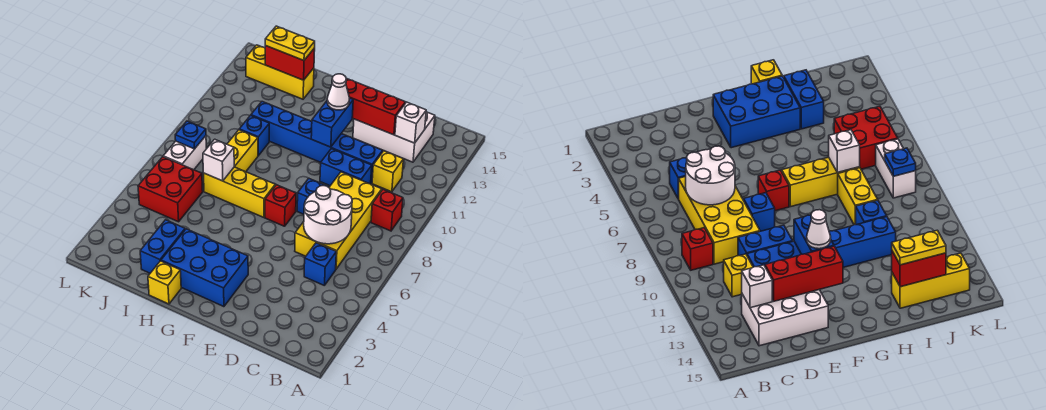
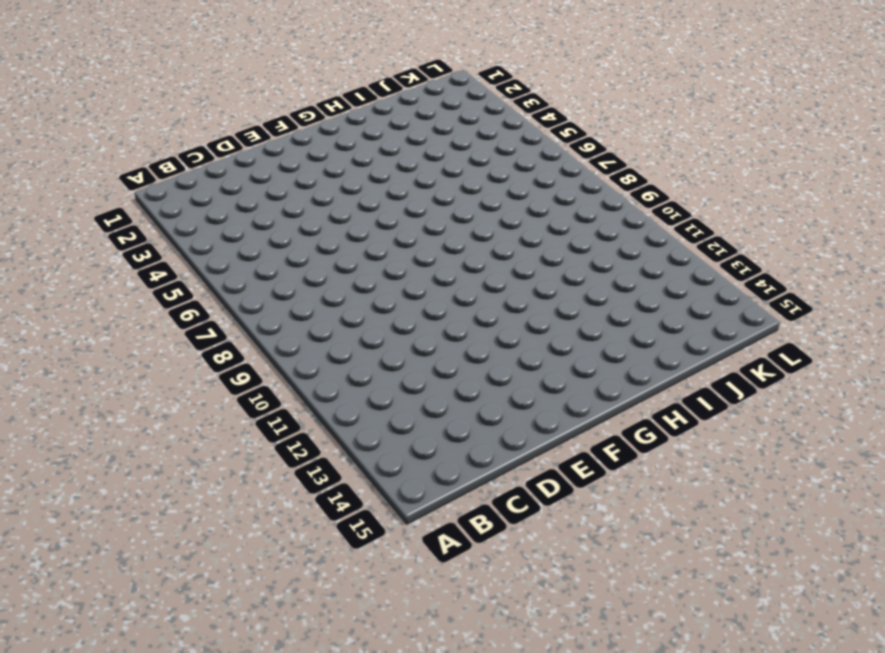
none -> red 1x1 brick [371,190,403,231]
none -> blue 1x1 brick [304,243,336,286]
none -> yellow 2x4 brick [295,172,382,269]

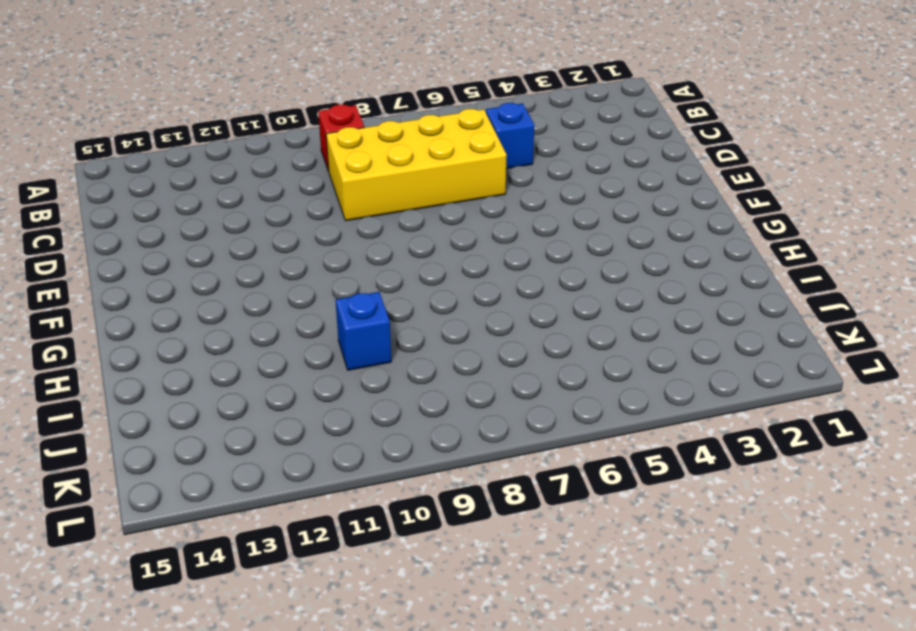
none -> yellow 1x1 brick [372,151,403,192]
none -> white 2x3 brick [353,112,435,162]
none -> blue 1x2 brick [320,149,372,186]

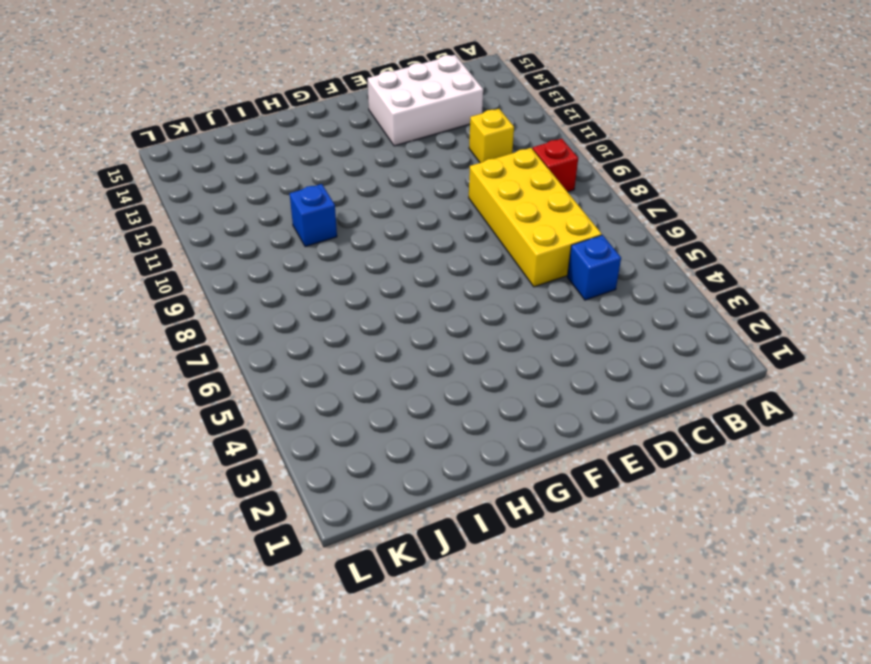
none -> blue 1x2 brick [320,149,372,186]
none -> blue 1x6 brick [251,102,383,183]
none -> blue 1x1 brick [297,178,328,214]

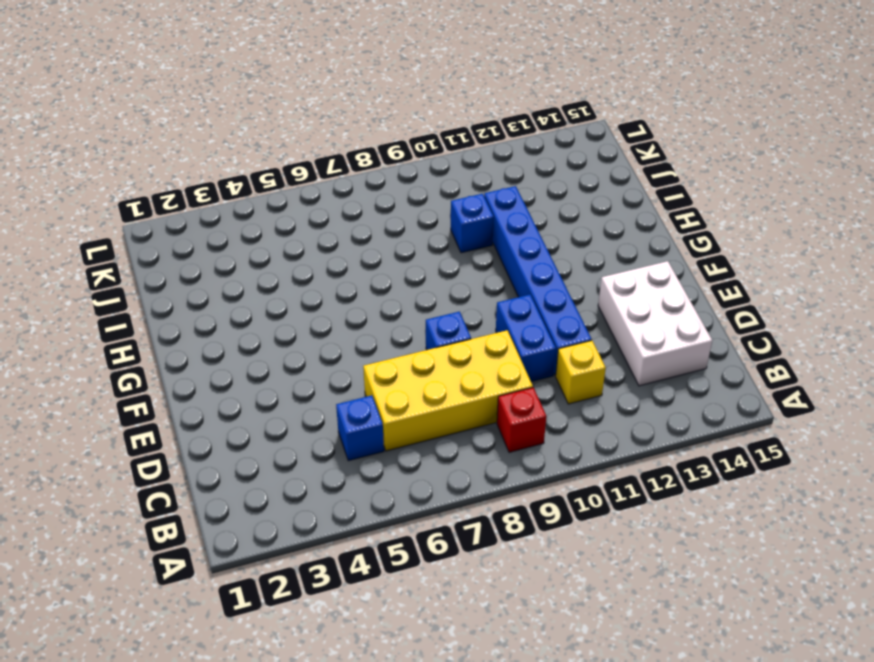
none -> blue 2x3 brick [161,229,248,307]
none -> red 1x1 brick [265,185,296,226]
none -> yellow 1x3 brick [204,167,275,217]

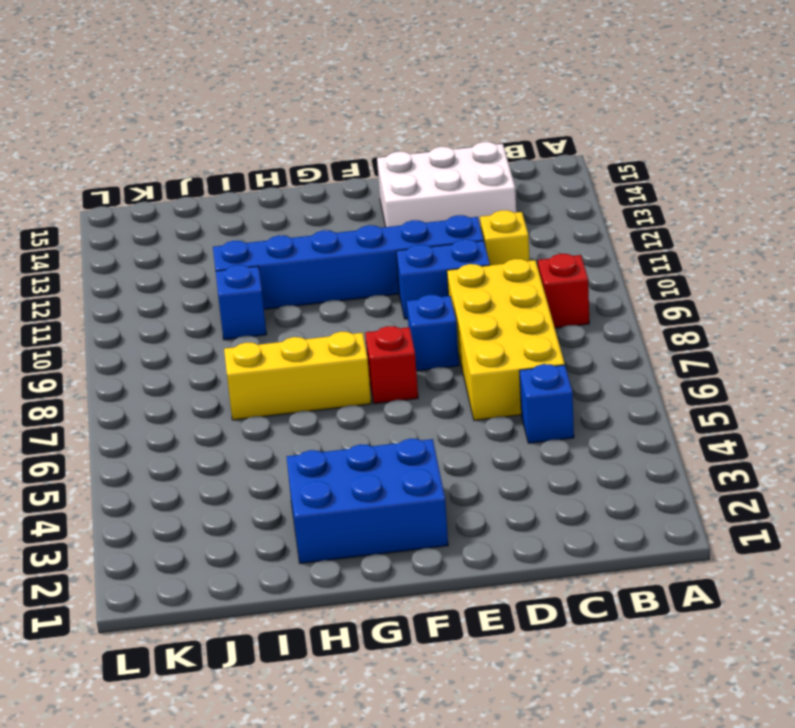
none -> yellow 1x1 brick [148,261,181,304]
none -> blue 1x2 brick [140,220,185,273]
none -> yellow 1x2 brick [227,130,258,172]

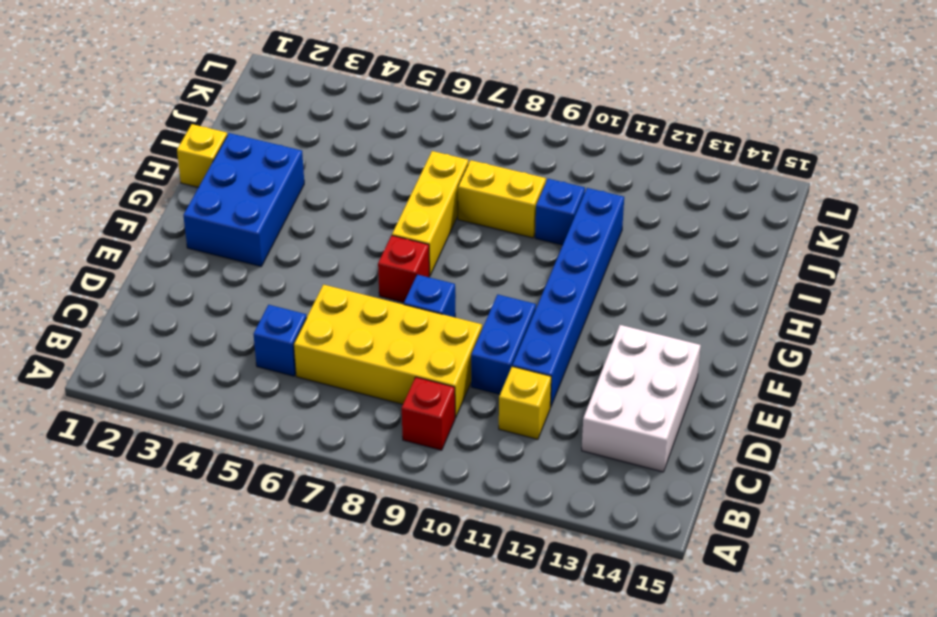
none -> blue 1x2 brick [140,220,185,273]
none -> yellow 1x3 brick [246,45,314,99]
none -> red 2x2 brick [138,157,203,222]

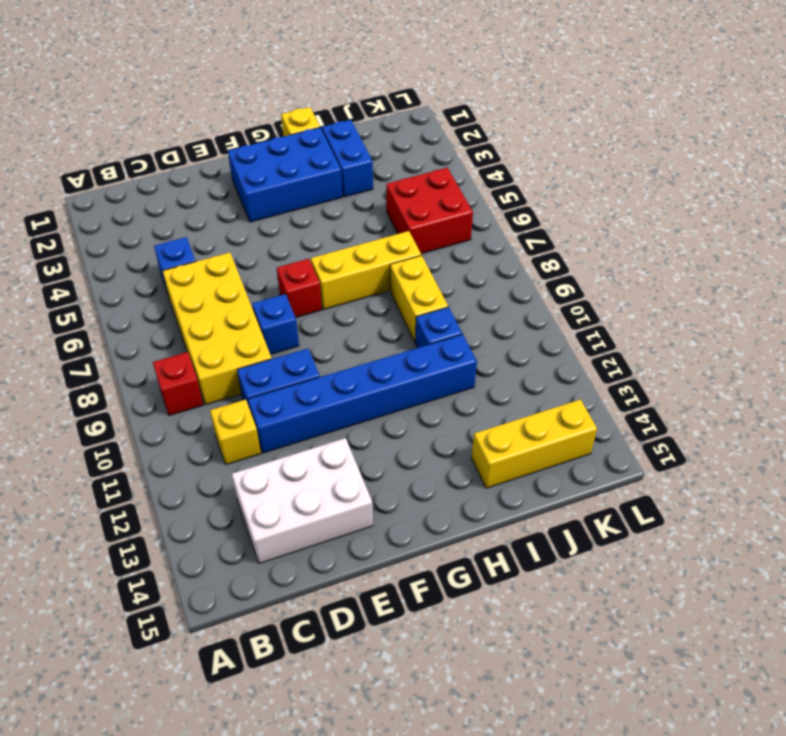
none -> white 1x2 brick [163,136,206,170]
none -> white 2x2 round brick [304,186,352,244]
none -> white 1x1 brick [395,102,426,143]

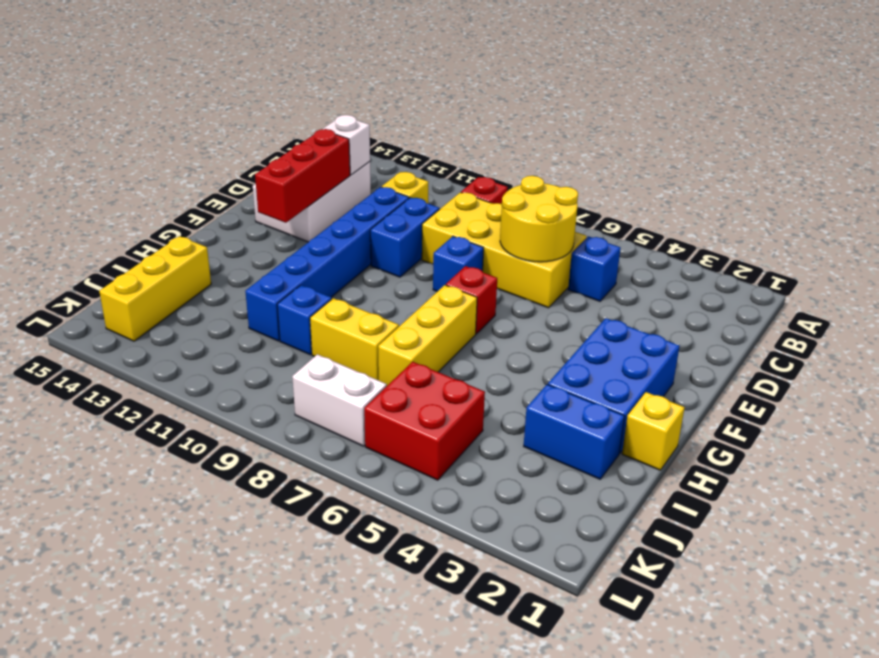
yellow 2x2 round brick [500,176,578,262] -> white 2x2 round brick [304,186,352,244]
none -> blue 1x2 brick [311,98,353,147]
none -> white 1x1 brick [203,139,234,181]
none -> red 1x2 brick [265,46,315,80]

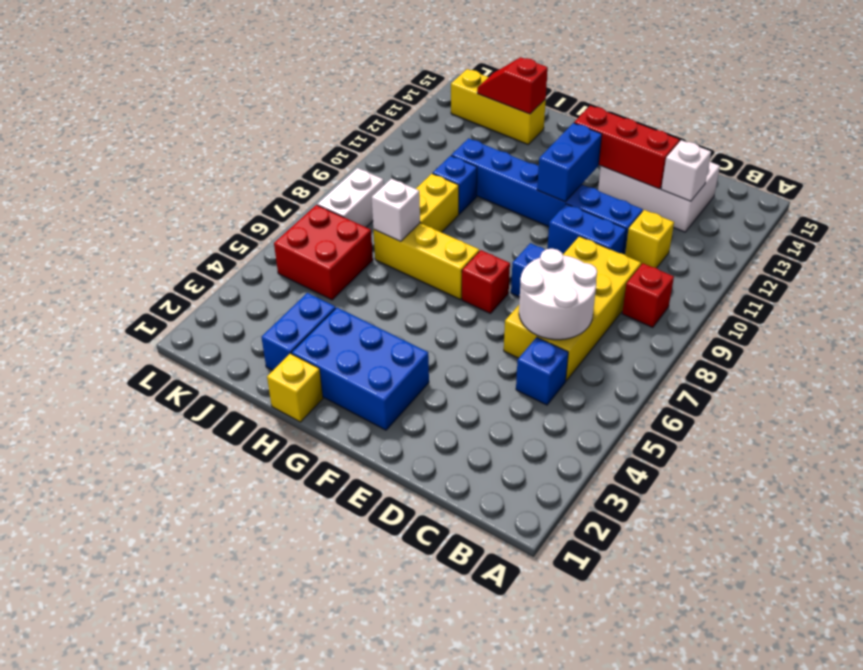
red 1x2 slope [477,57,548,114] -> red 1x2 brick [265,46,315,80]
none -> blue 1x1 plate [175,121,206,149]
none -> white 1x1 cone [327,74,349,110]
none -> yellow 1x2 plate [265,26,315,60]

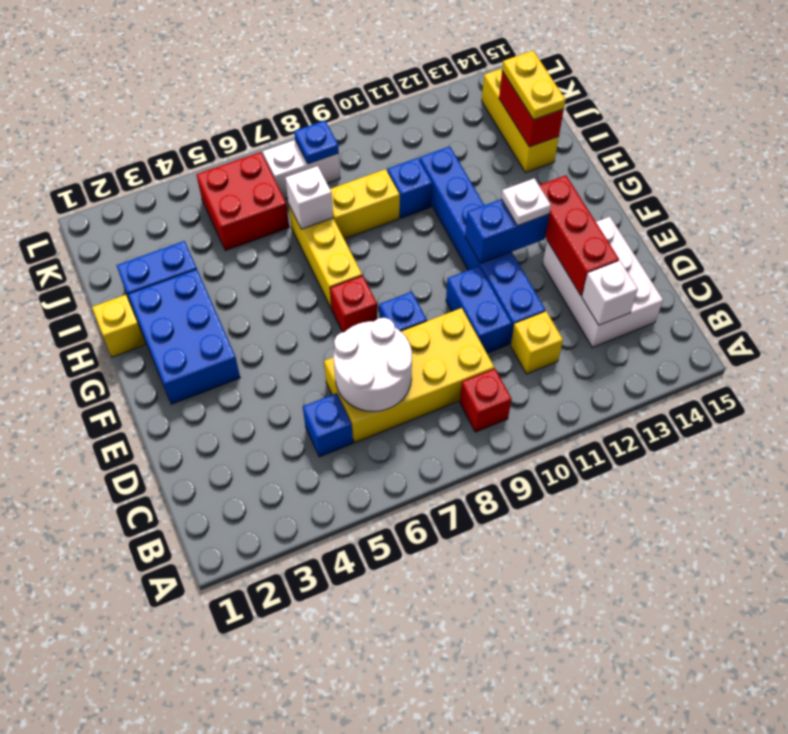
white 1x1 plate [501,178,551,226] -> white 1x1 cone [327,74,349,110]

